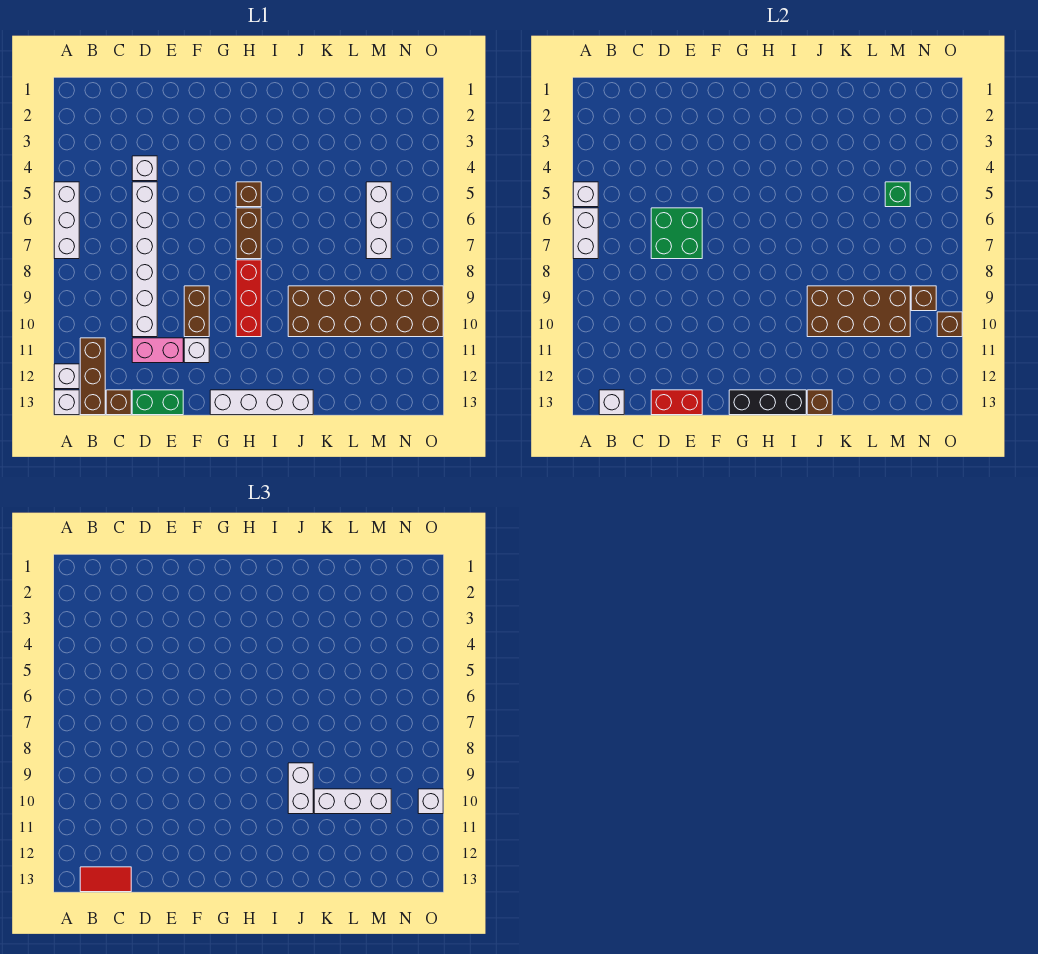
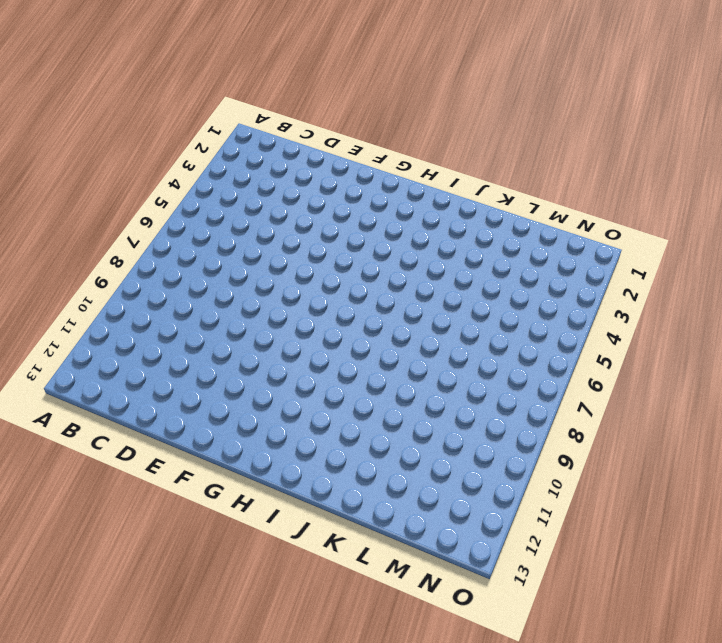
none -> white 1x3 brick [54,182,79,259]
none -> white 1x1 brick [54,364,79,389]
none -> white 1x1 brick [54,390,79,415]
none -> brown 1x3 brick [80,338,105,415]

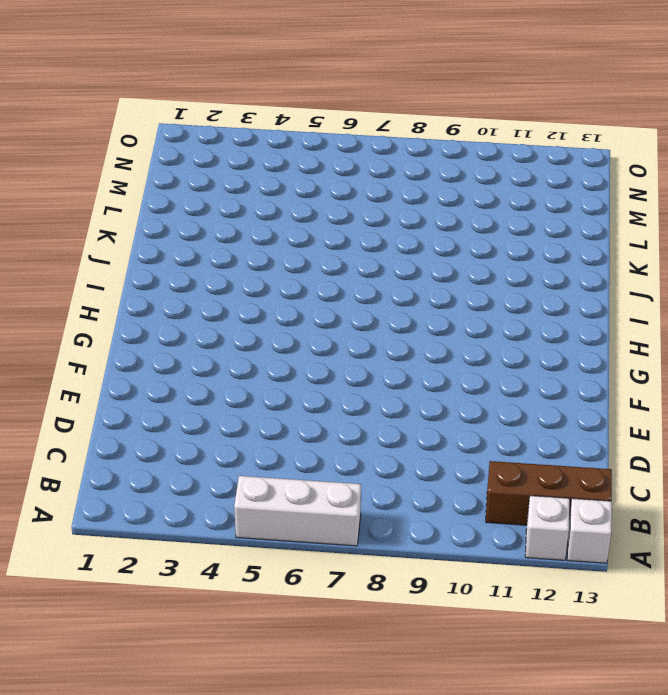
none -> brown 1x1 brick [106,390,131,415]
none -> white 1x1 brick [132,156,157,181]
none -> white 1x6 brick [132,182,157,337]
none -> pink 1x2 brick [132,338,183,363]

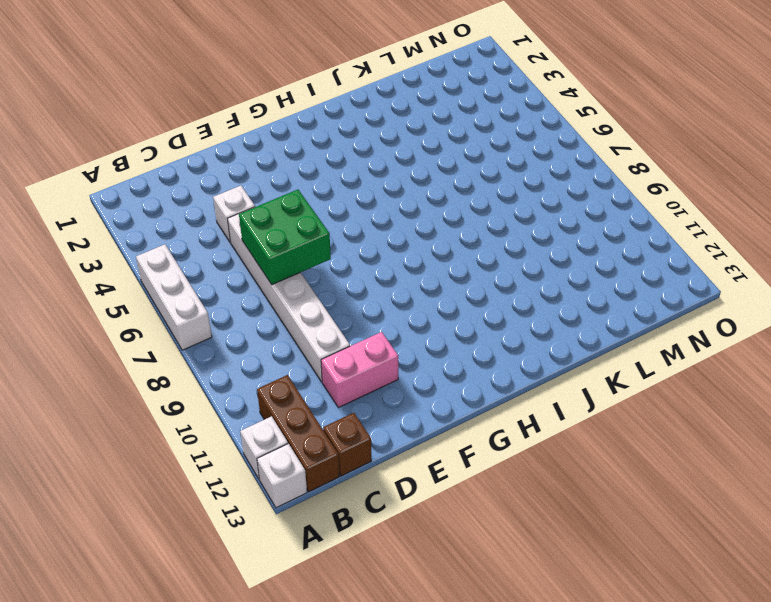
none -> green 1x2 brick [132,390,183,415]
none -> brown 1x2 brick [184,286,209,337]
none -> white 1x1 brick [184,338,209,363]
none -> white 1x4 brick [210,390,313,415]

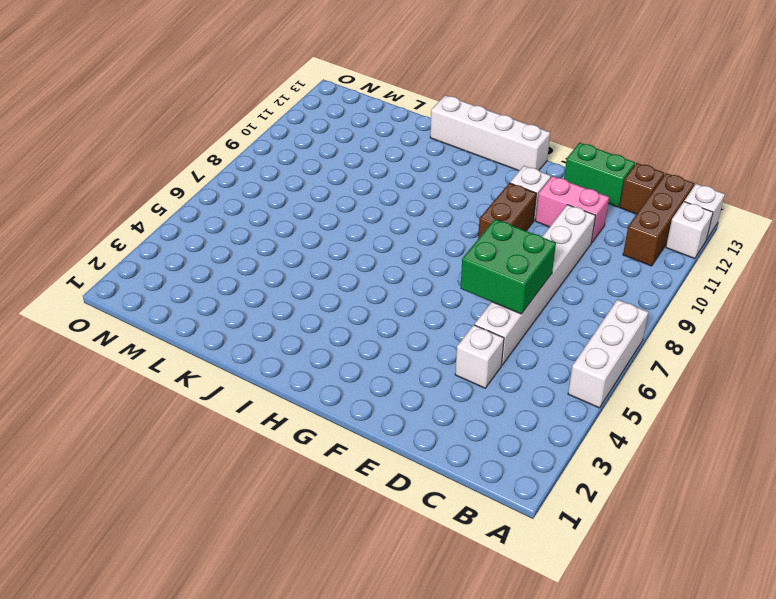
none -> brown 1x1 brick [236,182,261,207]
none -> brown 1x2 brick [236,208,261,259]
none -> red 1x3 brick [236,260,261,337]
none -> brown 2x6 brick [288,286,443,337]

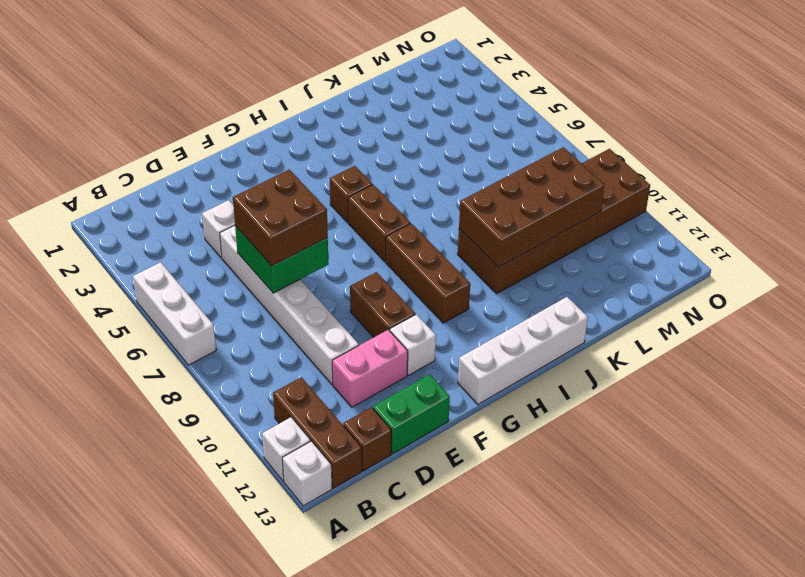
brown 2x2 brick [233,170,328,266] -> none
brown 1x3 brick [386,223,470,323] -> red 1x3 brick [236,260,261,337]
none -> white 1x3 brick [366,182,391,259]
none -> white 1x1 brick [573,182,598,207]
none -> white 1x2 brick [573,208,598,259]
none -> white 1x1 brick [599,390,624,415]

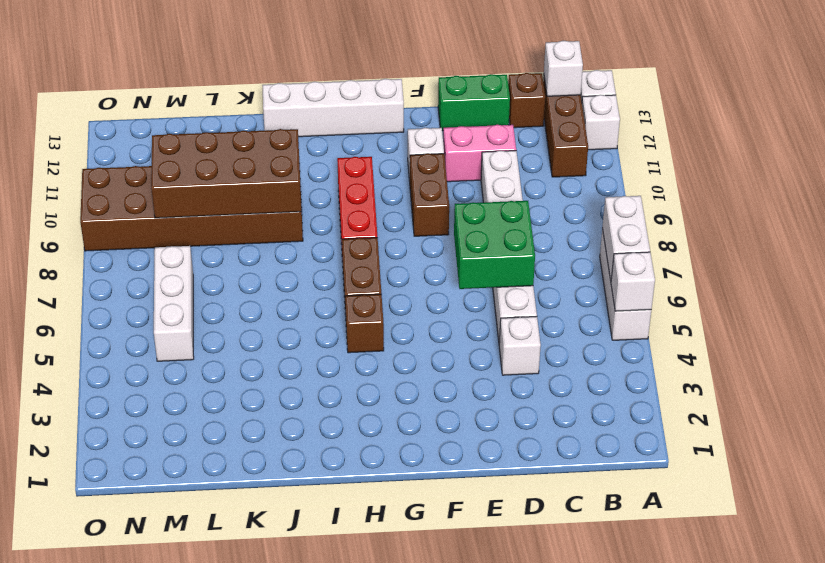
none -> red 1x2 brick [651,390,702,415]
none -> black 1x3 brick [729,390,806,415]
none -> brown 1x1 brick [807,390,832,415]
none -> green 1x1 brick [885,182,910,207]

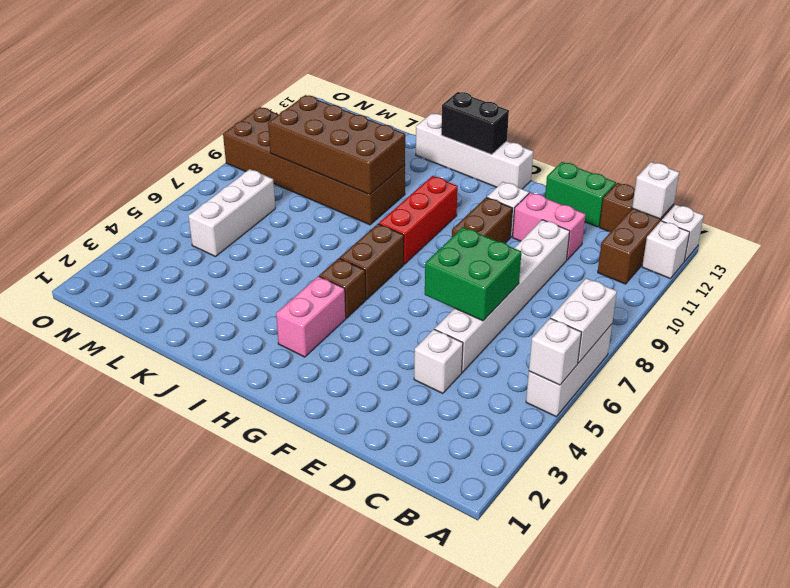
pink 1x2 brick [276,276,346,357] -> none
black 1x2 brick [441,92,509,155] -> black 1x3 brick [729,390,806,415]
none -> red 1x2 brick [651,390,702,415]
none -> brown 1x1 brick [807,390,832,415]
none -> green 1x1 brick [885,182,910,207]
none -> brown 1x1 brick [911,286,936,311]

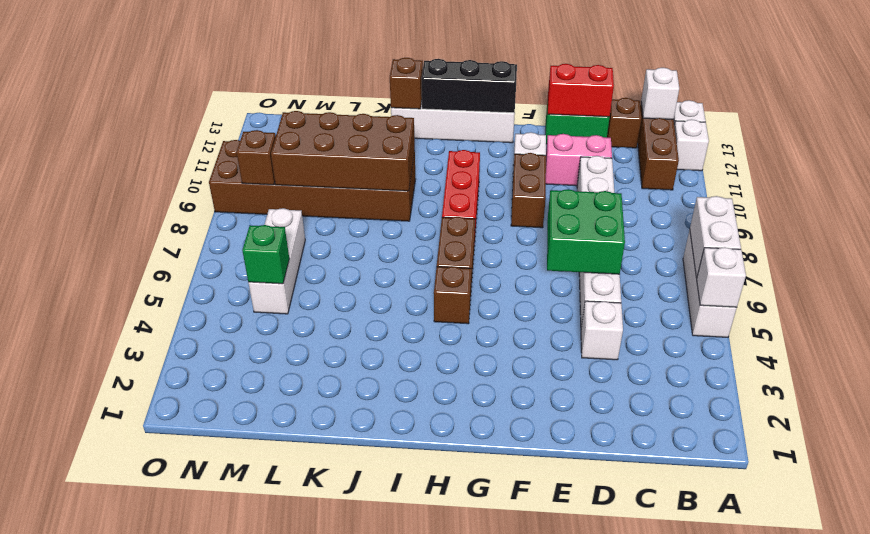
none -> brown 1x1 brick [937,312,962,337]
none -> red 1x2 tile [80,867,131,892]
none -> white 1x2 brick [288,763,313,814]
none -> white 1x3 brick [314,789,391,814]

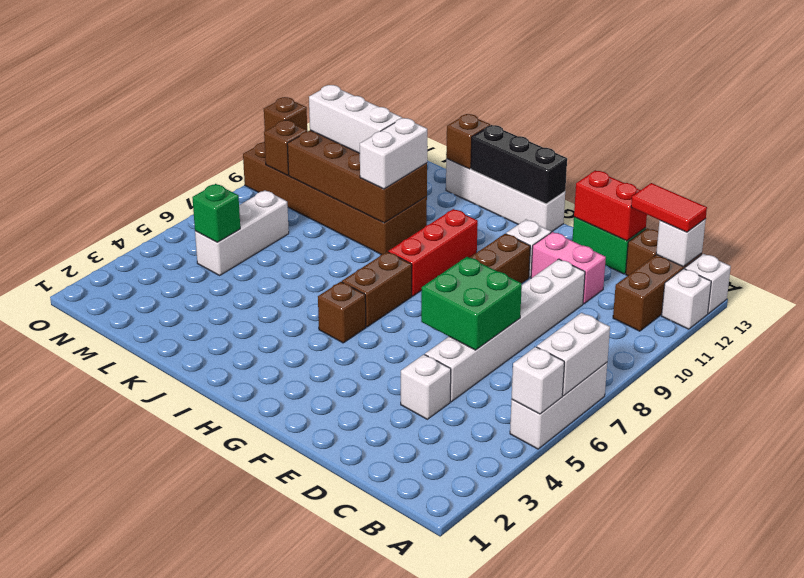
none -> white 1x1 brick [418,789,443,814]

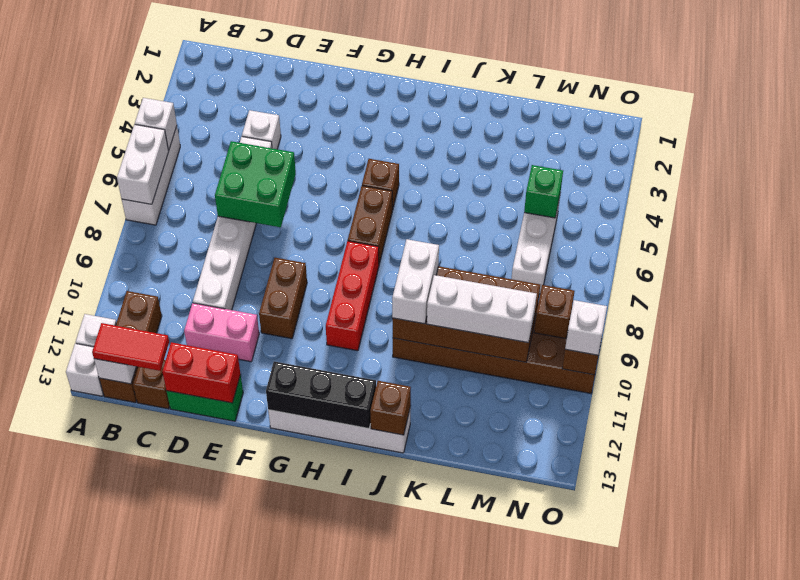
none -> white 1x1 brick [184,338,209,363]

